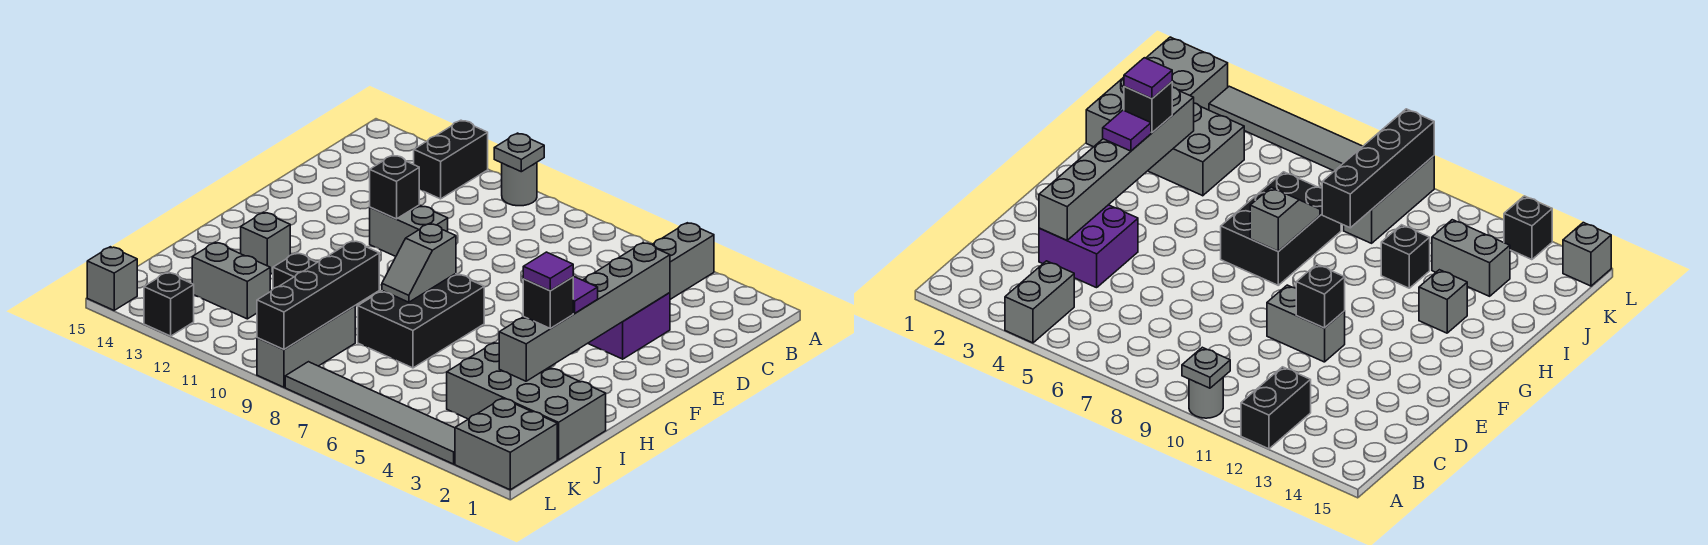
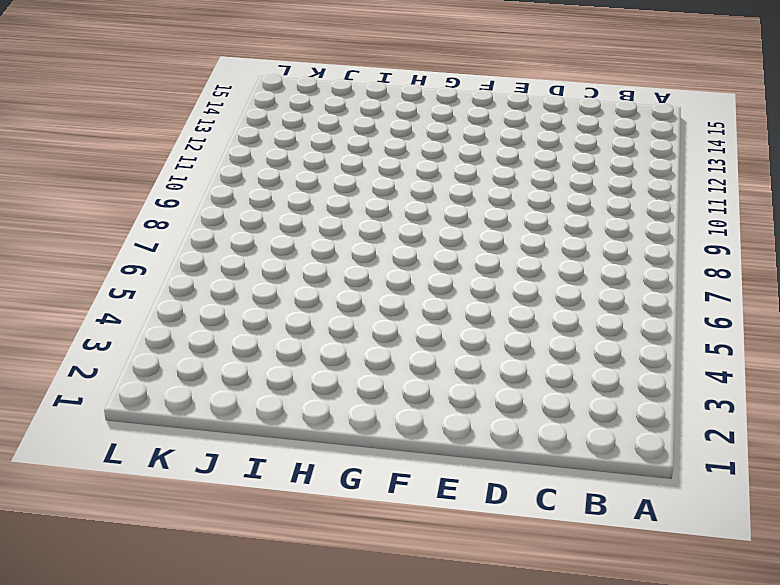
none -> grey 1x2 brick [652,223,714,299]
none -> grey 1x1 round brick [502,162,537,206]
none -> black 1x2 brick [414,120,488,199]

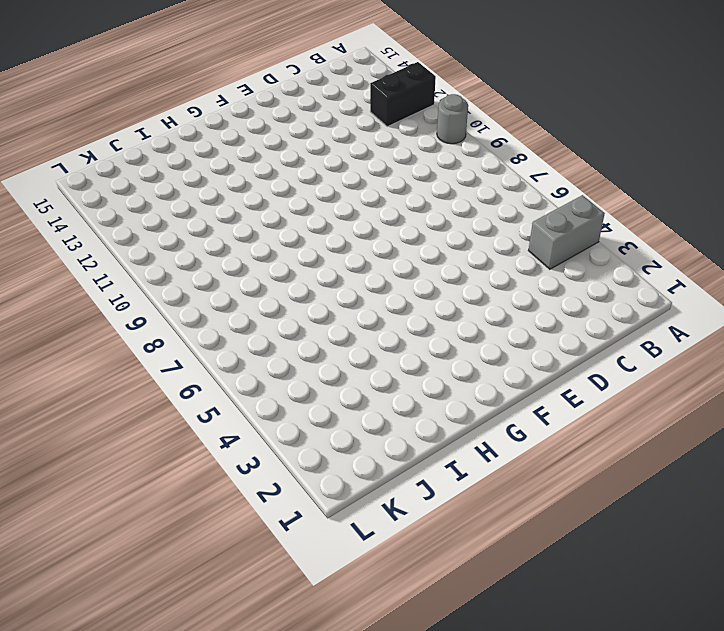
none -> purple 2x2 brick [588,293,670,359]
none -> grey 1x2 brick [370,205,448,256]
none -> black 2x3 brick [358,274,484,368]

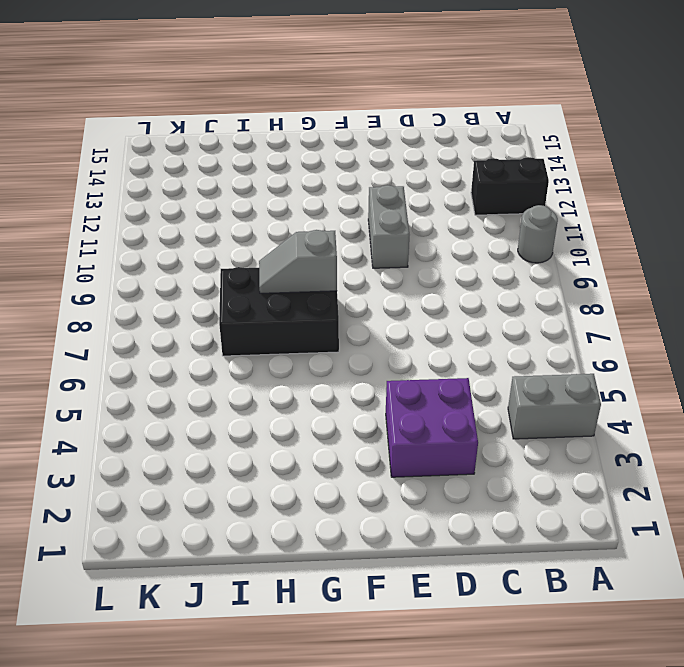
none -> grey 1x1 brick [241,212,290,274]
none -> grey 2x4 brick [447,343,606,460]
none -> black 1x1 brick [273,253,317,288]

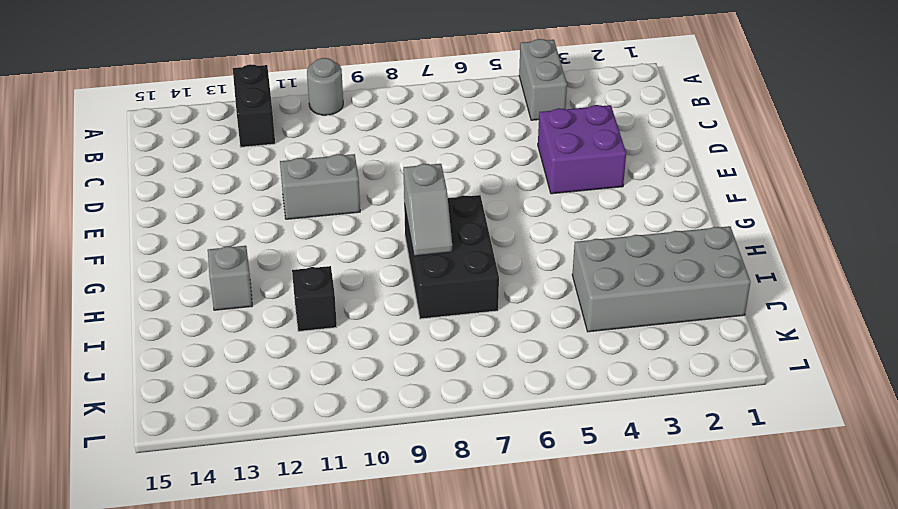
none -> grey 1x3 brick [257,306,355,387]
none -> grey 1x2 brick [192,242,270,319]
none -> grey 2x2 brick [455,398,557,490]

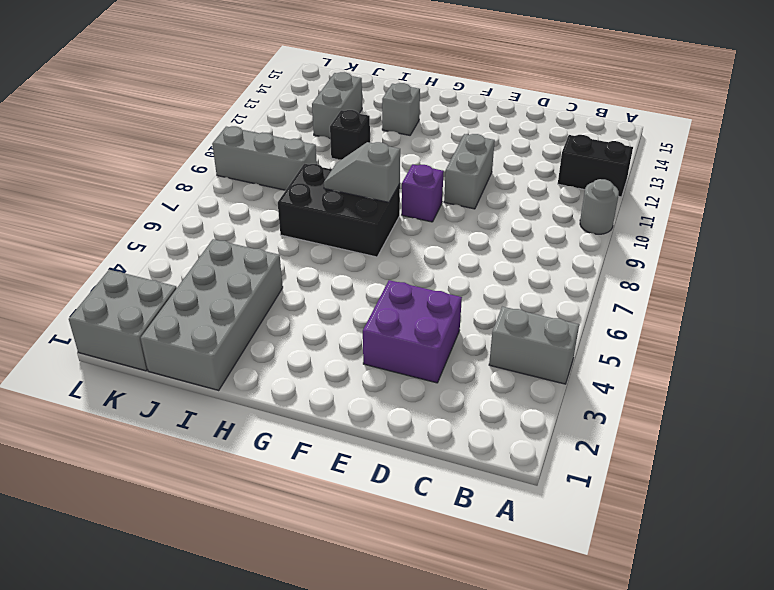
purple 1x1 brick [402,164,444,222] -> none
none -> grey 1x6 tile [285,362,455,464]
none -> black 1x1 brick [144,272,194,336]
none -> grey 1x1 brick [87,247,137,310]

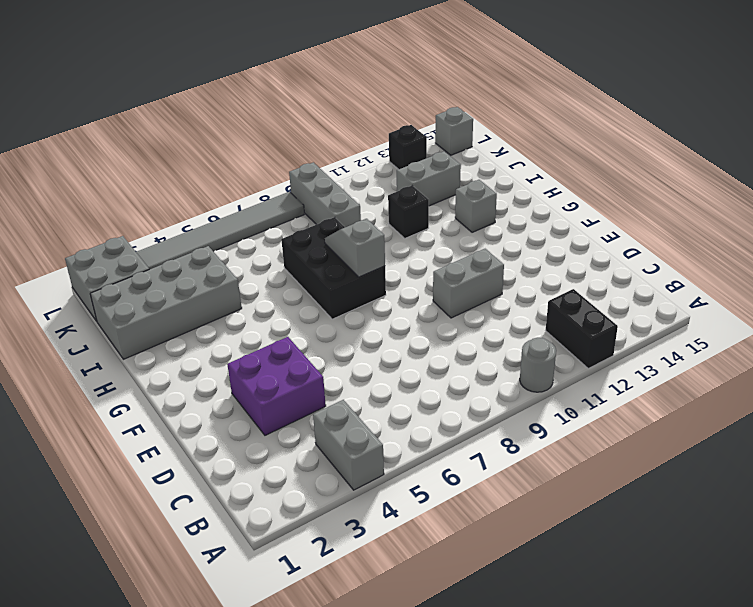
none -> grey 1x1 plate [494,133,544,172]
none -> grey 1x6 brick [499,243,670,381]
none -> black 1x1 brick [370,155,419,219]

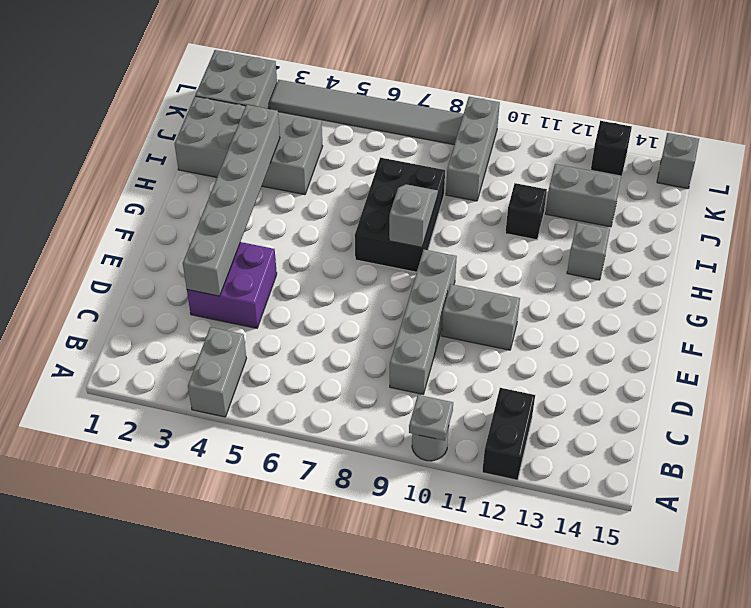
grey 1x4 brick [390,250,457,394] -> none
none -> black 1x1 brick [370,155,419,219]
none -> black 1x4 brick [257,241,379,350]
none -> purple 1x1 tile [573,276,598,313]

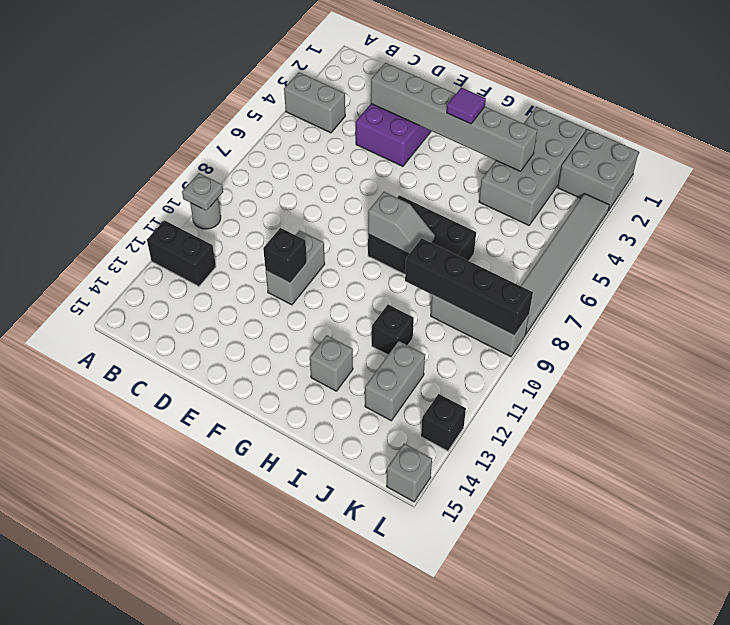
none -> black 1x1 brick [523,277,573,329]
none -> purple 1x1 tile [523,252,573,291]

